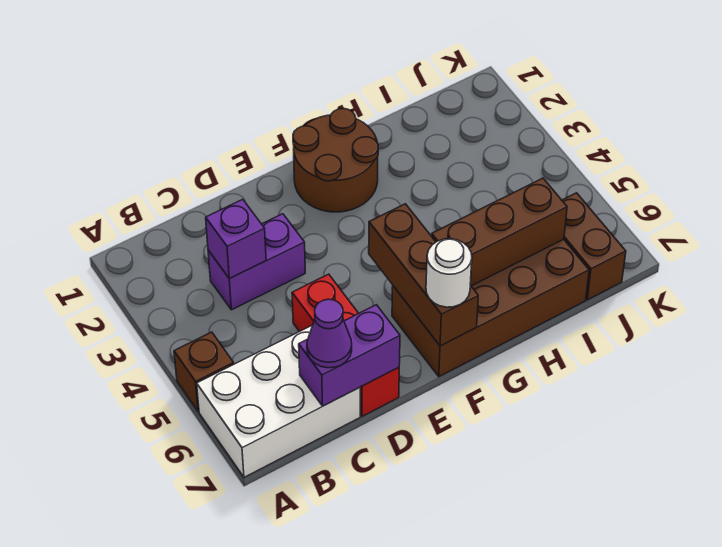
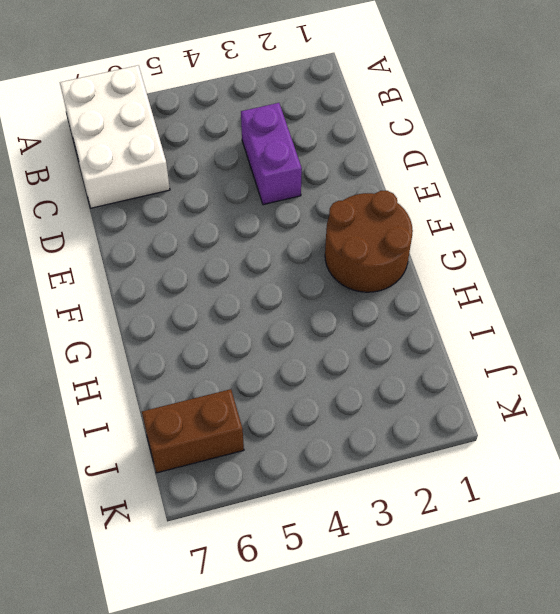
none -> brown 1x1 brick [174,332,234,412]
none -> red 1x3 brick [292,274,399,416]
none -> brown 2x4 brick [392,239,589,377]

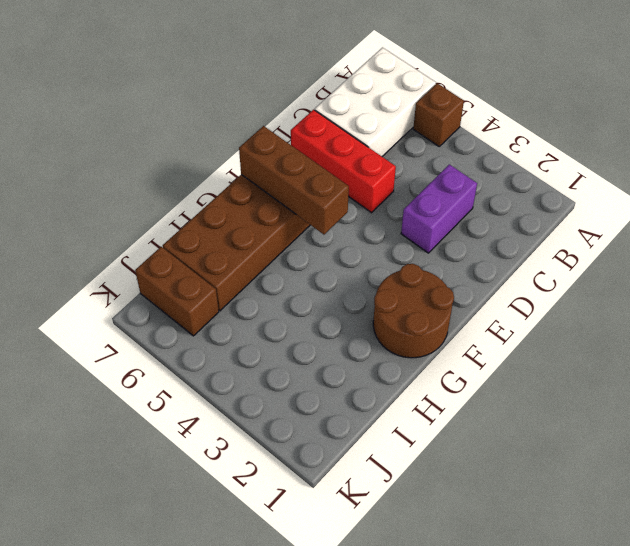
none -> purple 1x1 brick [206,199,266,278]
none -> purple 1x2 brick [299,305,400,406]
none -> brown 1x3 brick [432,178,567,286]

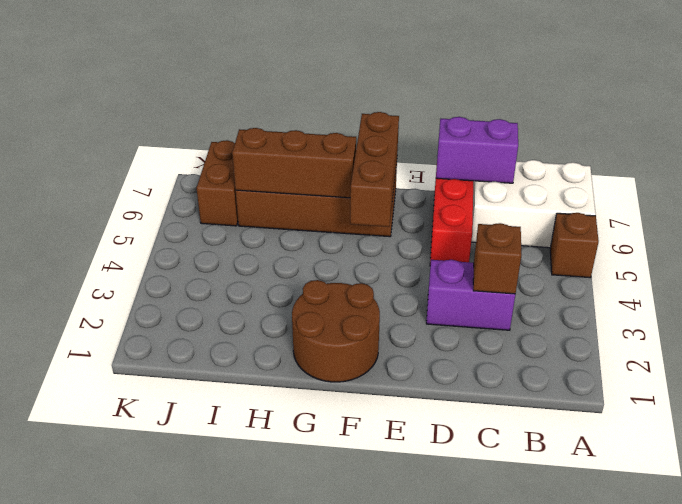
brown 1x1 brick [473,223,521,294] -> purple 1x1 brick [206,199,266,278]
none -> purple 1x1 cone [307,299,352,368]
none -> white 1x1 round brick [426,239,472,307]

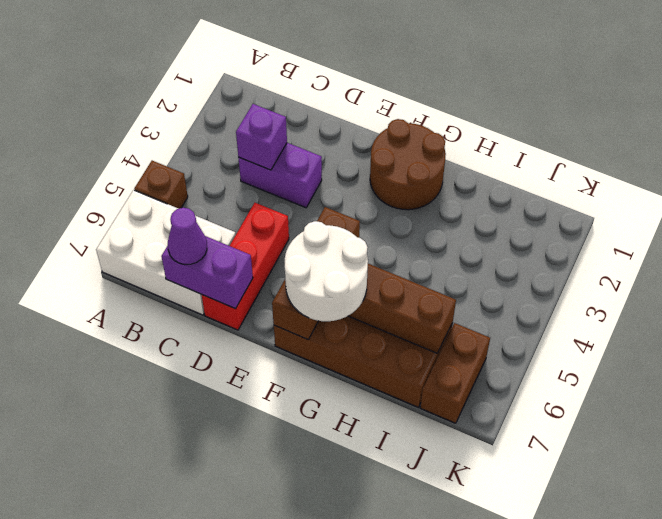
white 2x2 round brick [285,221,368,321] -> white 1x1 round brick [426,239,472,307]

